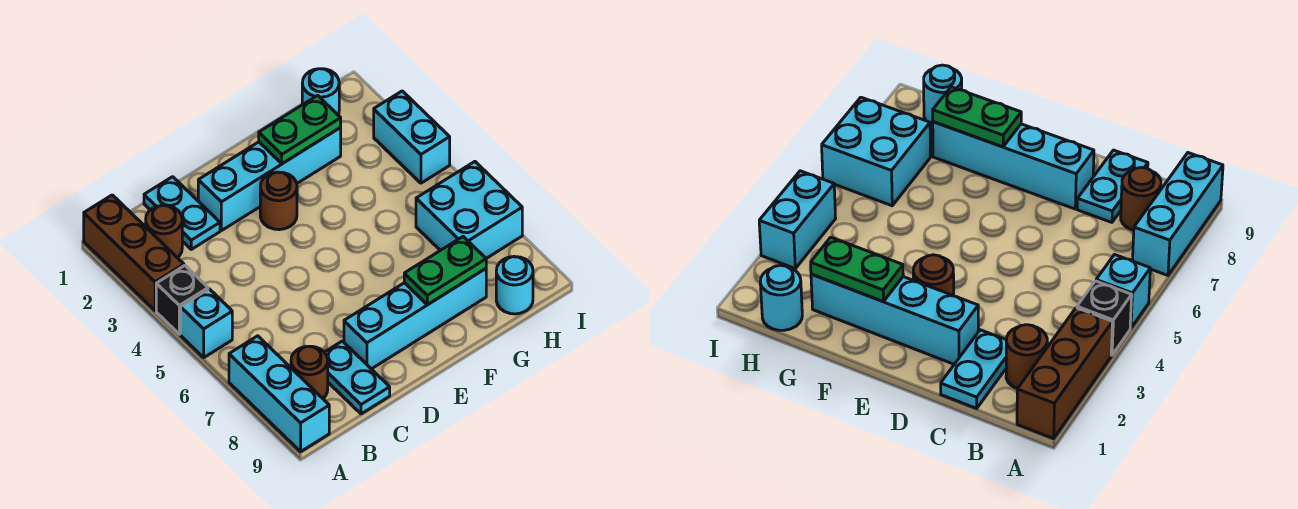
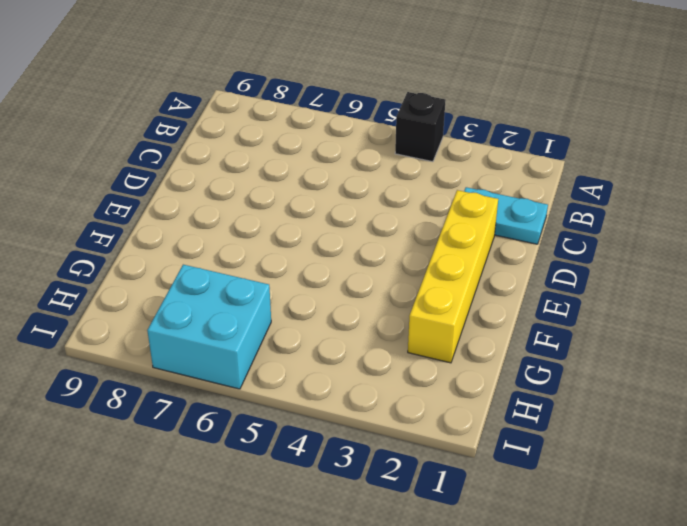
yellow 1x4 brick [408,190,498,363] -> cyan 1x4 brick [198,128,341,231]
none -> brown 1x3 brick [84,195,184,311]
none -> cyan 1x1 brick [181,289,232,357]
none -> cyan 1x3 brick [229,336,329,451]

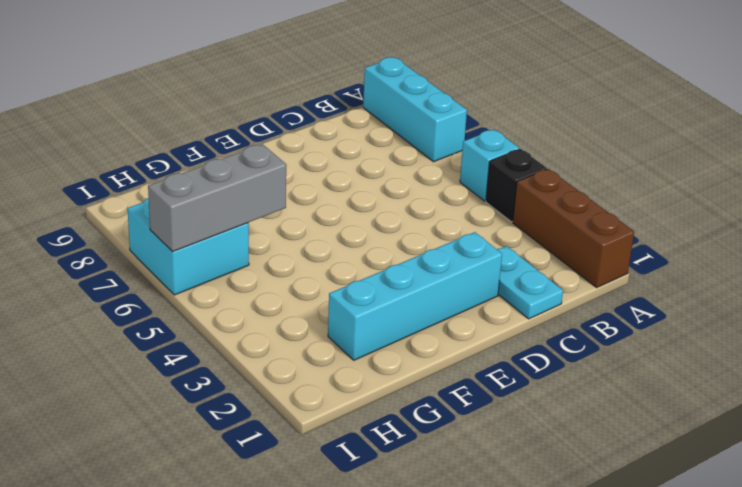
grey 1x3 brick [148,144,286,252] -> none
none -> brown 1x1 round brick [146,205,182,258]
none -> brown 1x1 round brick [291,346,328,398]
none -> cyan 1x2 plate [324,341,390,414]

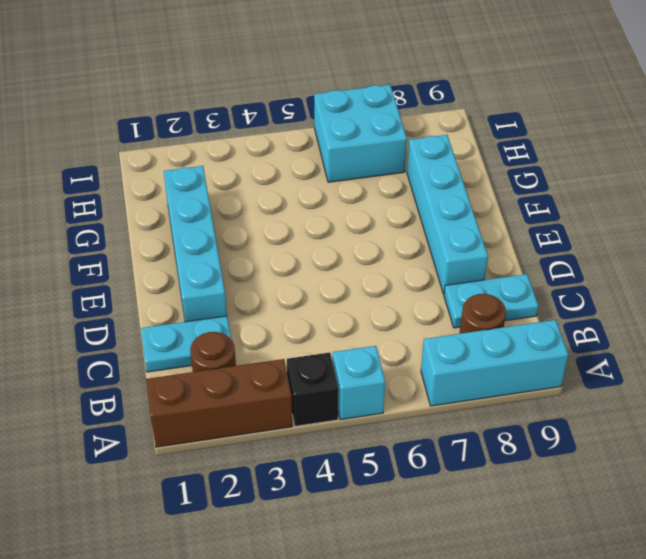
none -> brown 1x1 round brick [260,172,297,230]
none -> cyan 1x1 round brick [302,69,339,116]
none -> cyan 1x1 round brick [496,257,533,314]

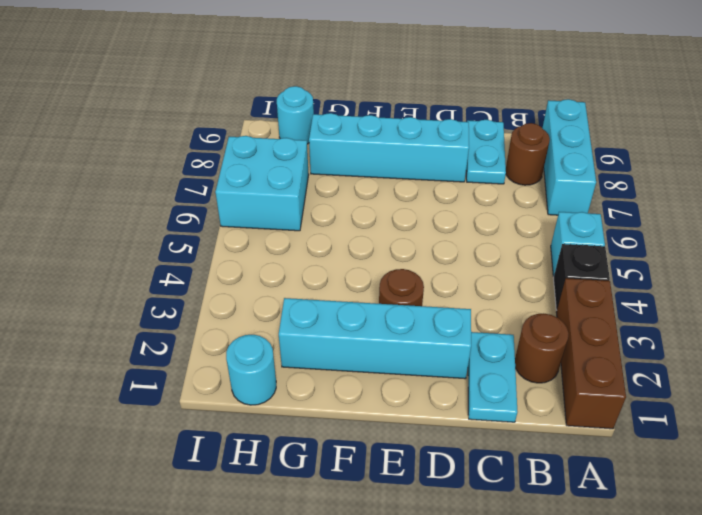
none -> cyan 1x2 brick [374,91,450,183]
none -> green 1x2 plate [259,95,341,164]
none -> green 1x2 plate [404,237,486,305]

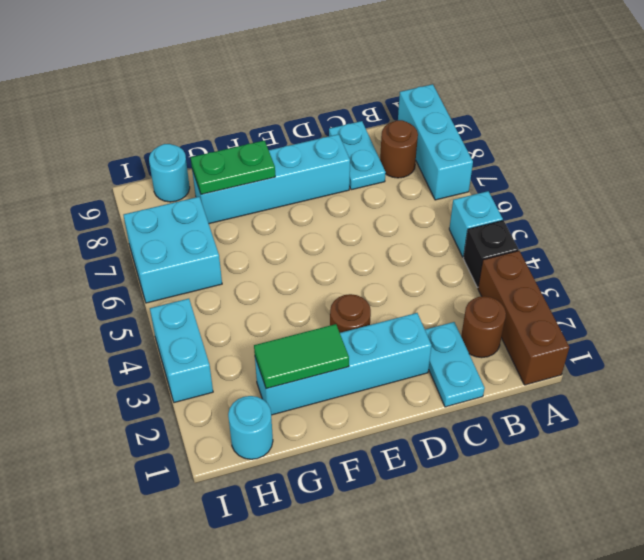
green 1x2 tile [254,324,349,389] -> green 1x2 plate [259,95,341,164]

